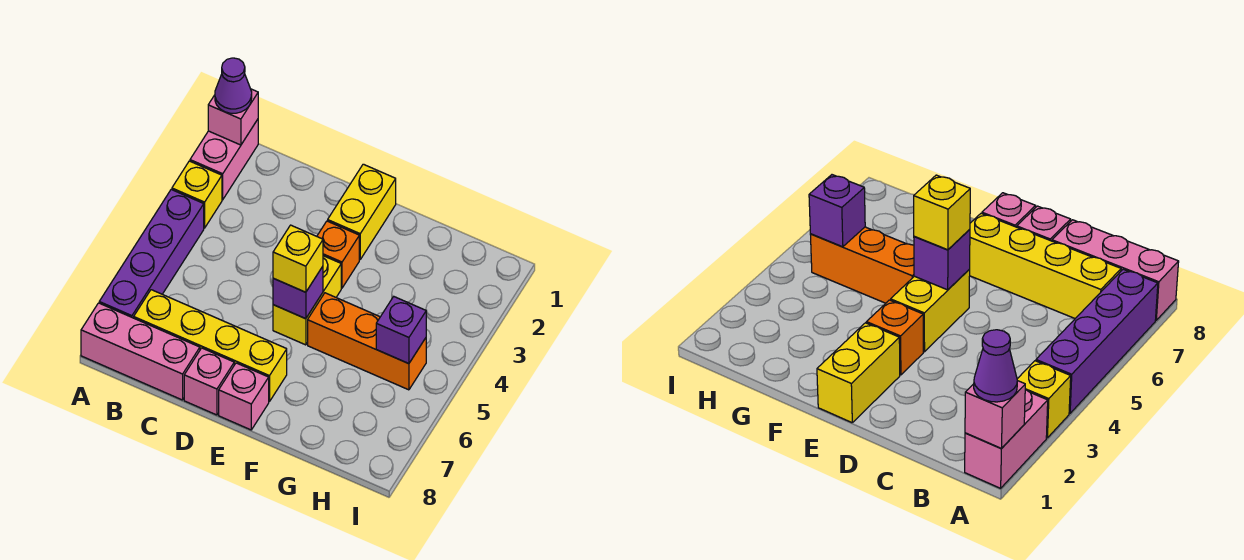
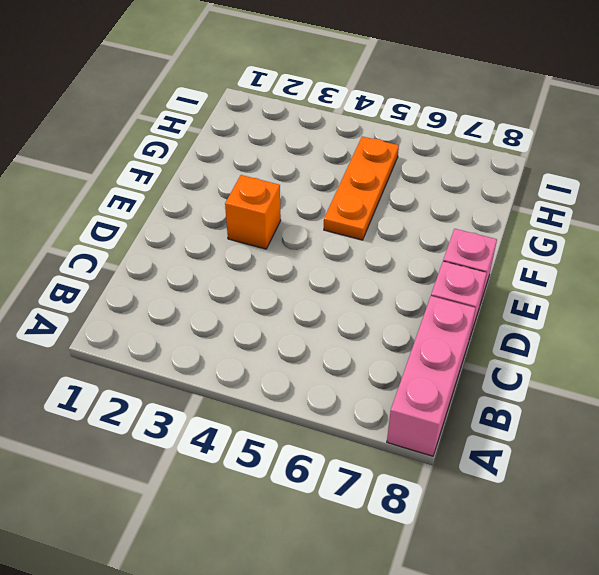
orange 1x3 plate [324,137,399,240] -> orange 1x3 brick [308,293,426,390]
none -> pink 1x2 brick [190,119,258,200]
none -> yellow 1x1 brick [172,161,222,228]
none -> purple 1x4 brick [99,190,204,318]

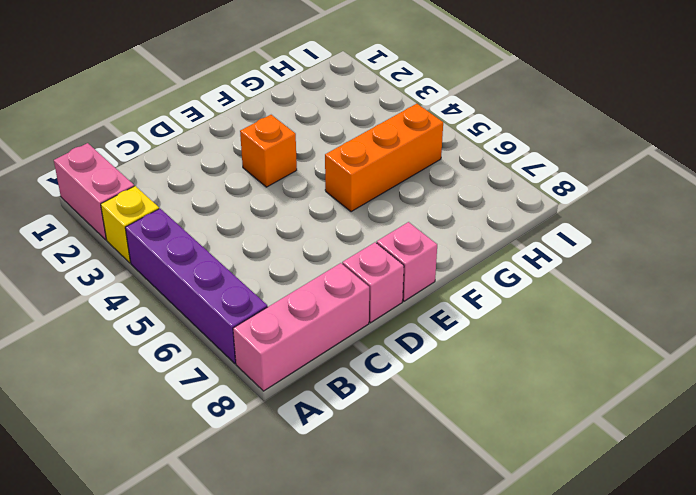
none -> yellow 1x4 brick [134,290,287,402]
none -> yellow 1x2 brick [328,164,396,260]
none -> yellow 1x2 brick [273,256,341,345]

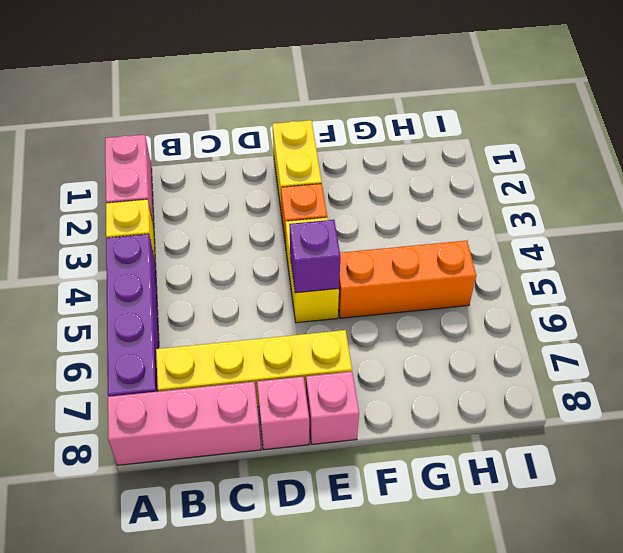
none -> pink 1x1 brick [208,89,258,145]
none -> purple 1x1 brick [376,297,426,364]
none -> purple 1x1 cone [215,58,252,113]

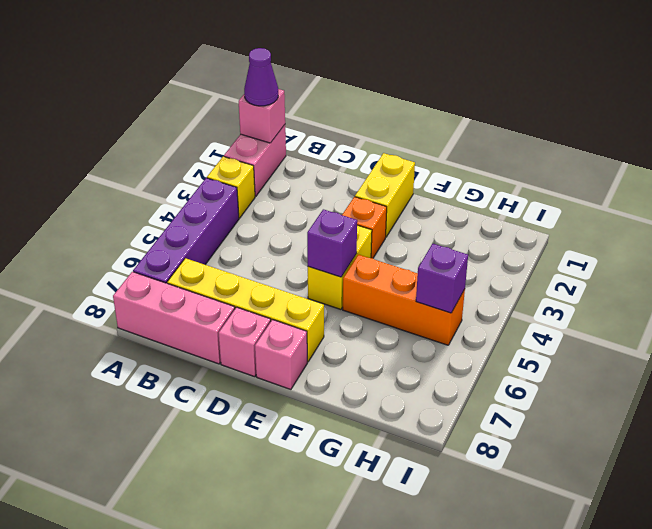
none -> yellow 1x1 brick [273,225,323,292]

